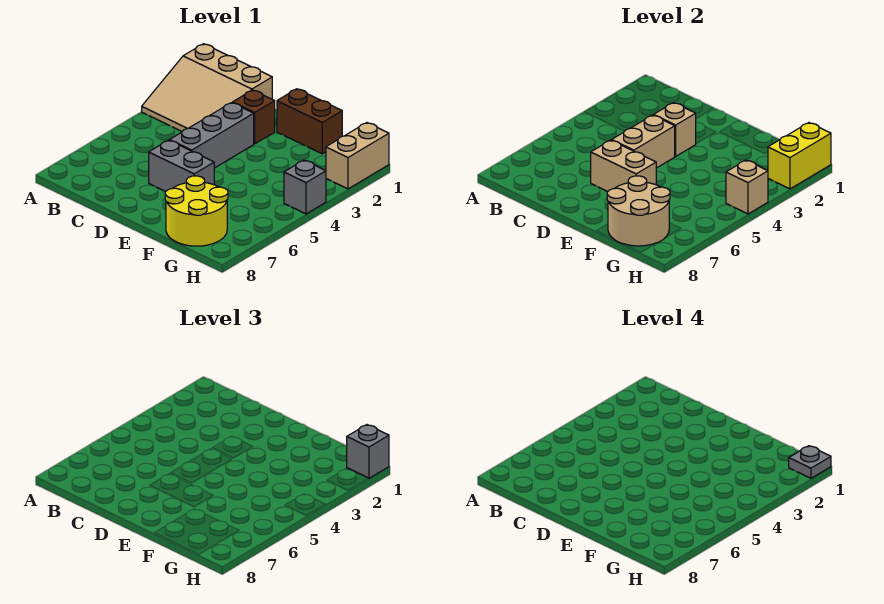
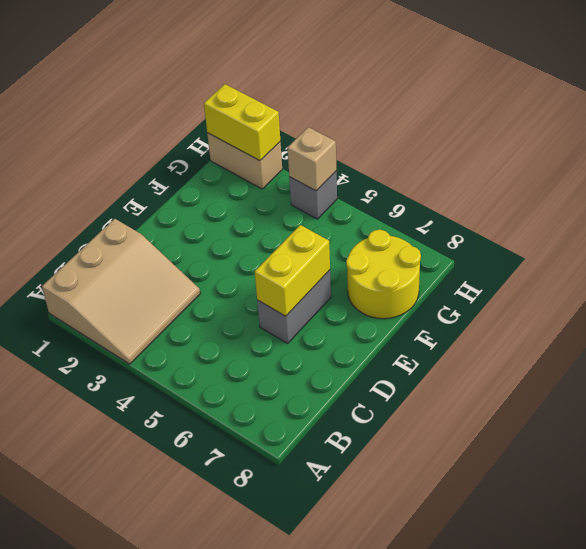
yellow 1x2 brick [255,225,330,316] -> tan 1x2 brick [591,140,656,192]
none -> brown 1x1 brick [233,90,275,144]
none -> grey 1x3 brick [170,103,254,168]
none -> brown 1x2 brick [277,89,342,154]

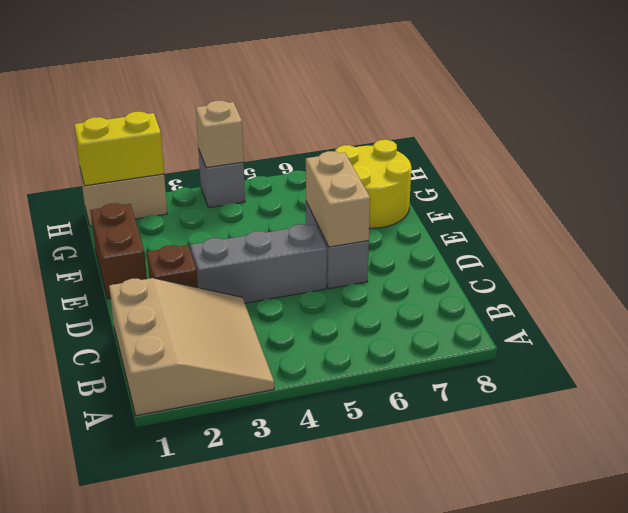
none -> tan 1x1 brick [654,103,696,156]
none -> tan 1x2 brick [612,115,675,168]
none -> tan 2x2 round brick [607,176,670,246]

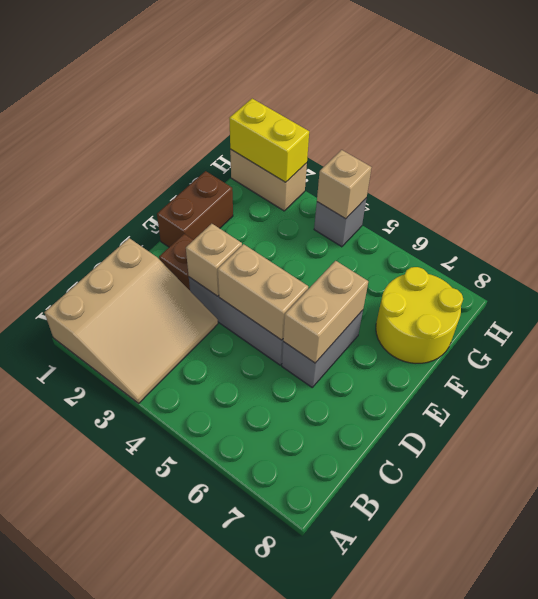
none -> tan 2x2 round brick [607,176,670,246]
none -> grey 1x1 brick [347,425,389,478]
none -> grey 1x1 plate [789,446,831,478]

